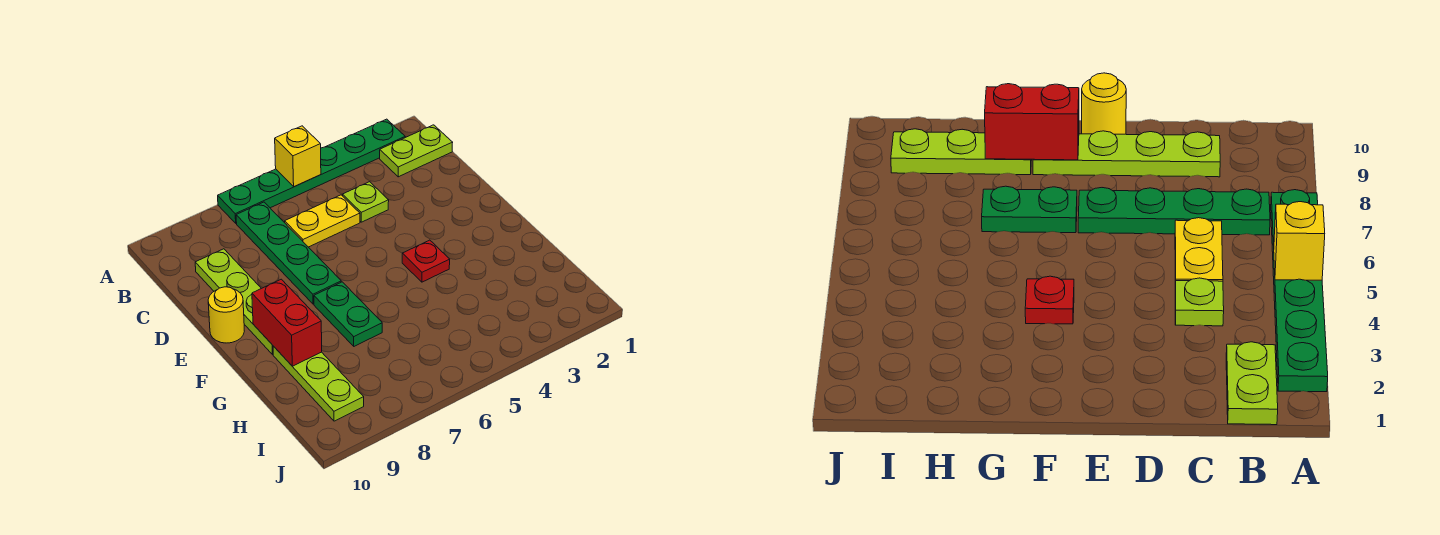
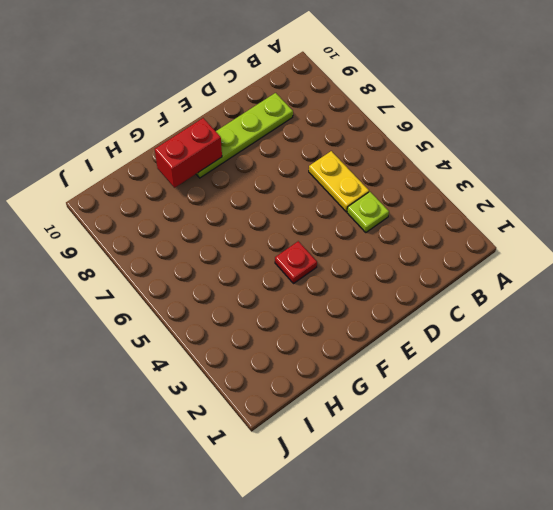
none -> green 1x6 plate [218,119,405,223]
none -> lime 1x2 plate [380,125,453,177]
none -> green 1x4 plate [236,202,341,304]

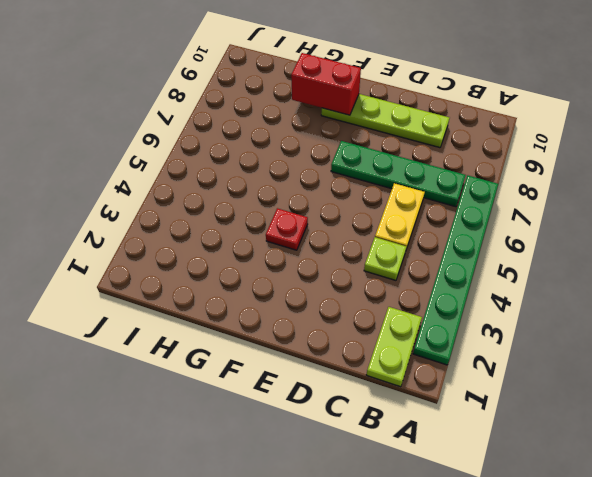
none -> yellow 1x1 round brick [208,287,244,343]
none -> green 1x2 plate [314,282,382,346]
none -> lime 1x3 plate [273,346,364,421]

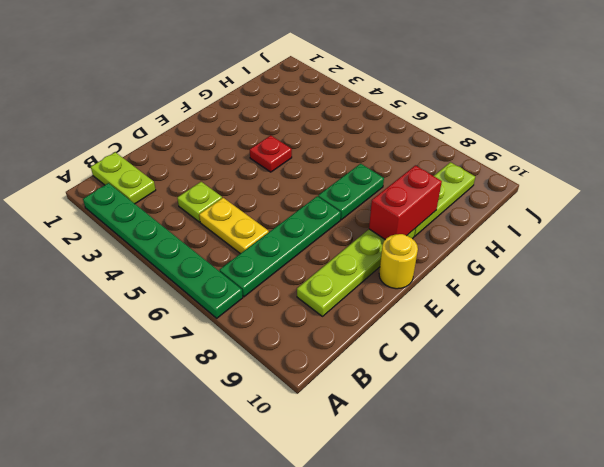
none -> yellow 1x1 brick [275,126,321,187]

